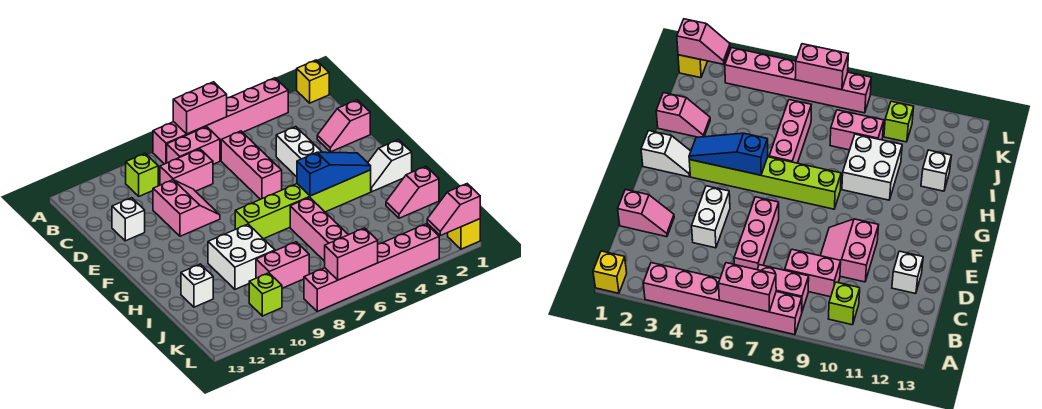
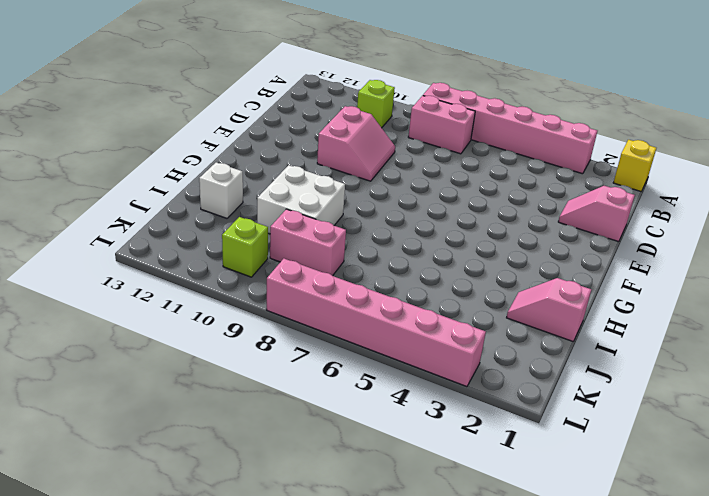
none -> pink 1x3 brick [221,131,282,199]
none -> pink 1x2 brick [160,149,213,191]
none -> white 1x2 brick [276,127,322,177]

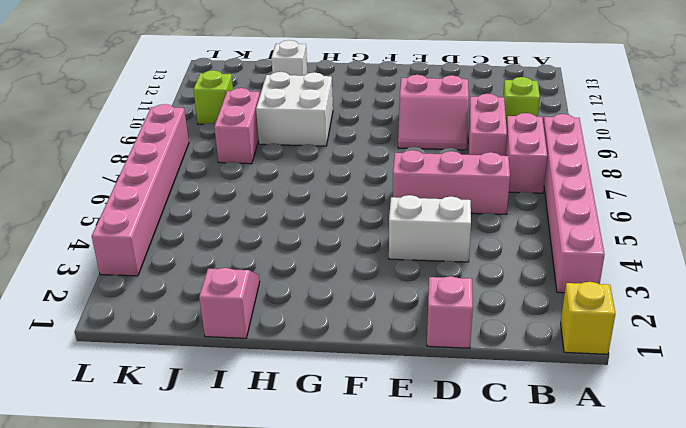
none -> white 1x1 brick [112,198,145,241]
none -> white 1x2 slope [368,140,412,192]
none -> lime 1x6 brick [235,170,371,239]

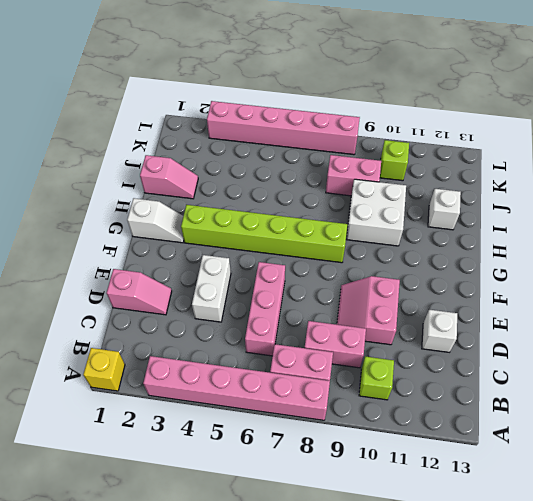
none -> pink 1x3 brick [290,197,348,261]
none -> yellow 1x1 brick [448,219,480,249]
none -> pink 1x2 brick [173,82,227,134]

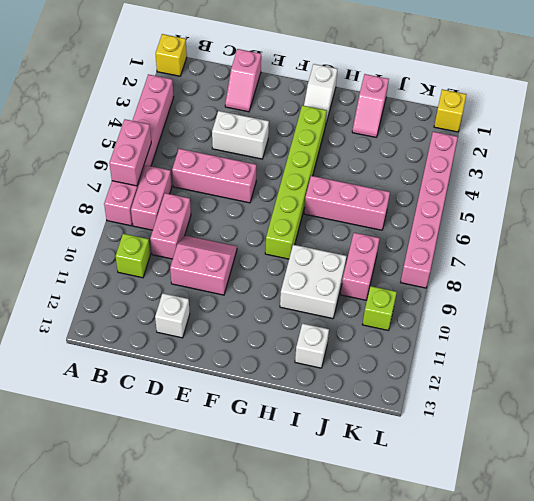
none -> blue 1x3 slope [297,152,371,196]
none -> pink 1x2 slope [427,184,480,236]
none -> pink 1x2 brick [325,228,378,280]

